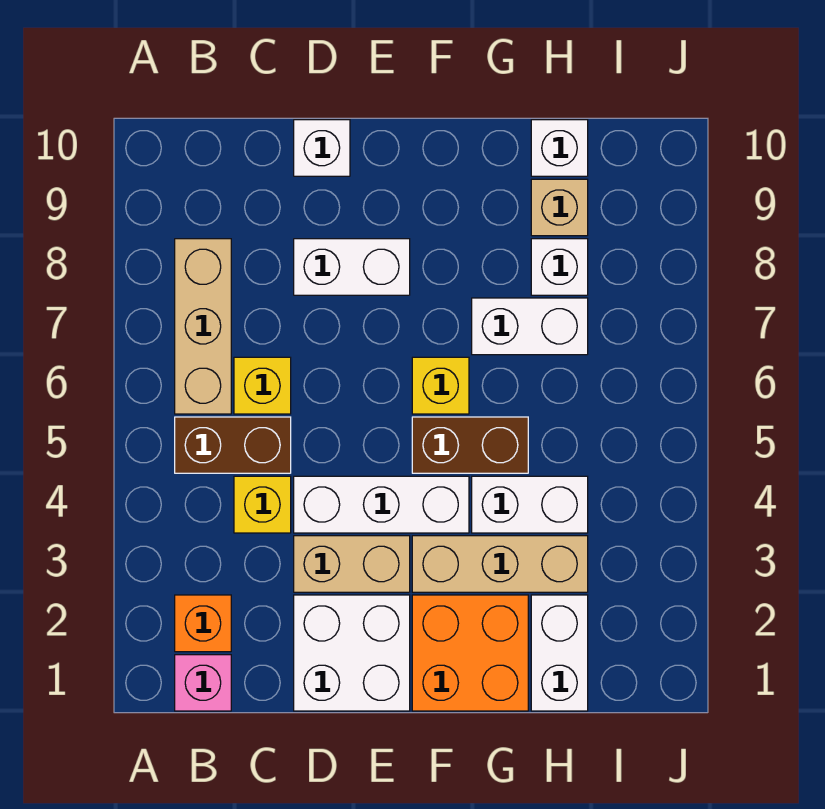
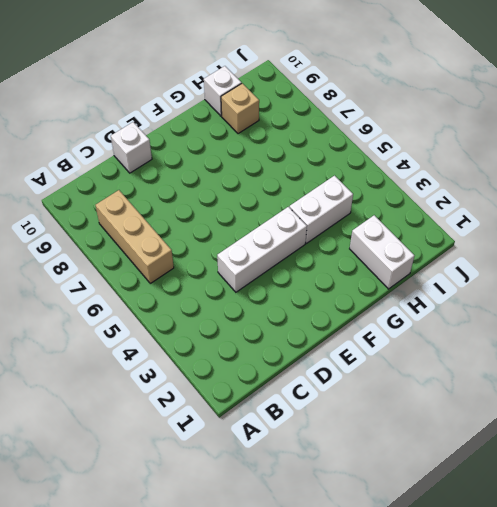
none -> pink 1x1 brick [175,655,231,711]
none -> orange 1x1 brick [175,595,231,652]
none -> brown 1x2 brick [175,417,291,473]

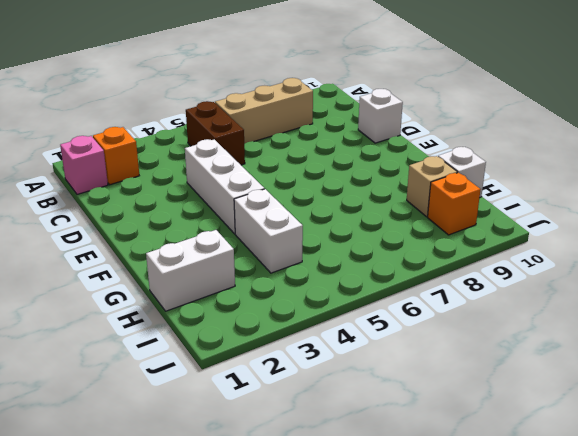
orange 1x1 brick [428,173,481,235] -> none
none -> yellow 1x1 brick [234,476,291,533]
none -> yellow 1x1 brick [234,357,291,414]
none -> white 2x2 brick [294,595,410,711]

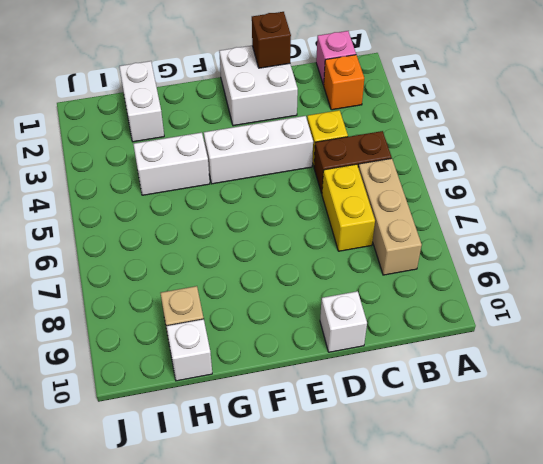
yellow 1x2 brick [322,164,375,251] -> yellow 1x1 brick [234,357,291,414]
brown 1x1 brick [252,12,291,68] -> none
none -> tan 1x2 brick [294,536,410,592]
none -> white 1x2 brick [294,239,410,295]
none -> orange 2x2 brick [412,595,528,711]

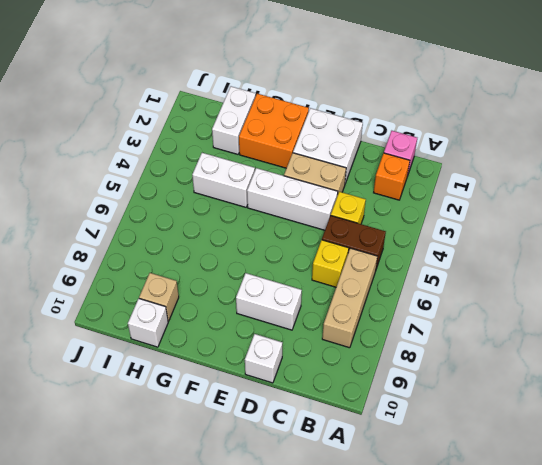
none -> tan 1x3 brick [412,536,588,592]
none -> brown 1x2 brick [412,417,528,473]
none -> yellow 1x1 brick [412,357,469,414]

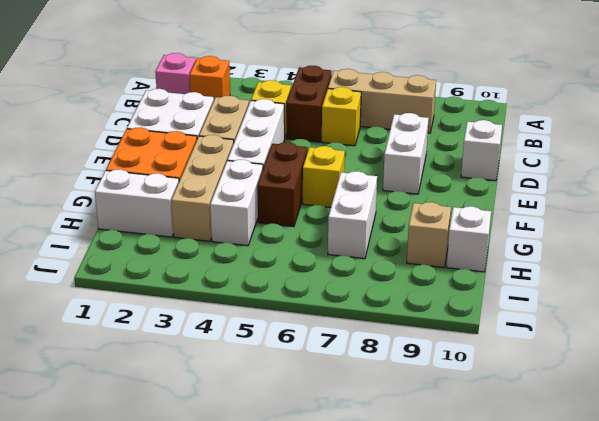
none -> white 1x1 brick [531,239,588,295]

